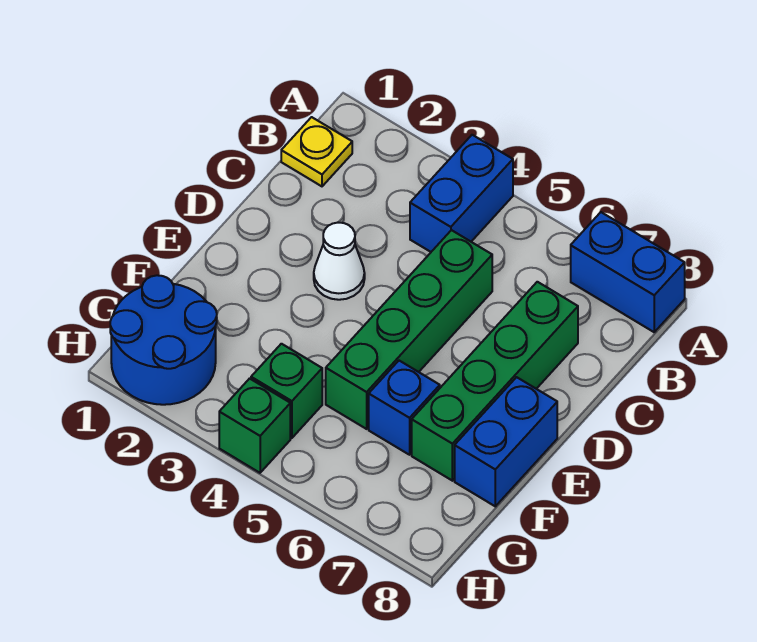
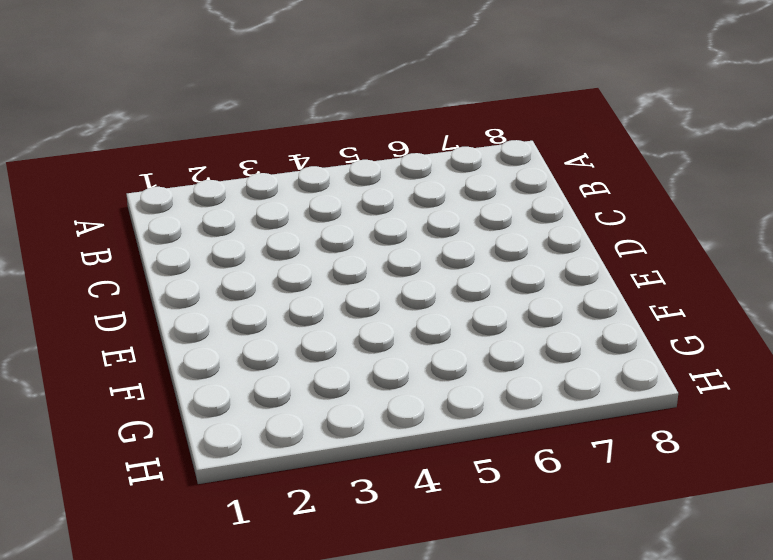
none -> blue 1x2 brick [410,135,513,252]
none -> blue 1x2 brick [571,212,685,332]

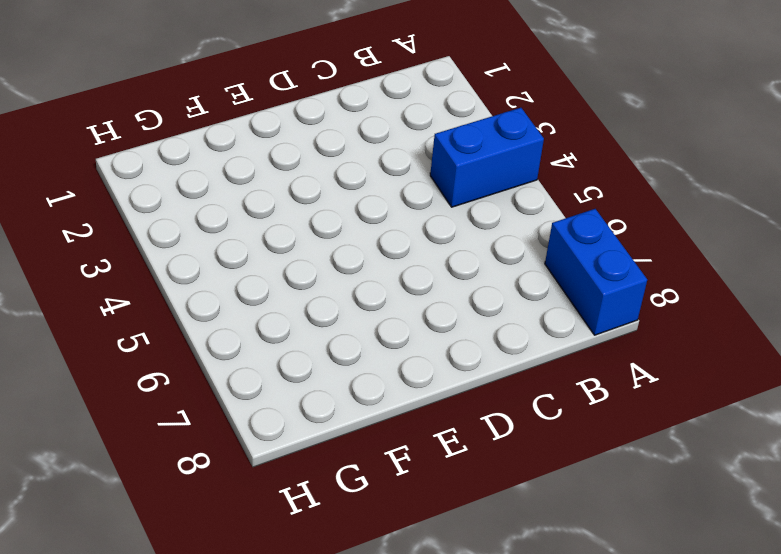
none -> yellow 1x1 plate [281,117,352,186]
none -> green 1x4 brick [326,230,492,429]

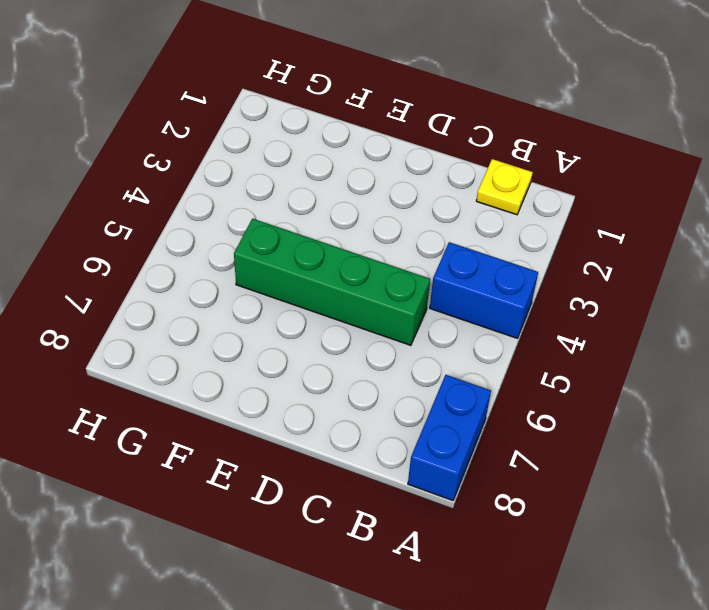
none -> green 1x4 brick [412,282,578,481]
none -> white 1x1 cone [314,223,365,300]

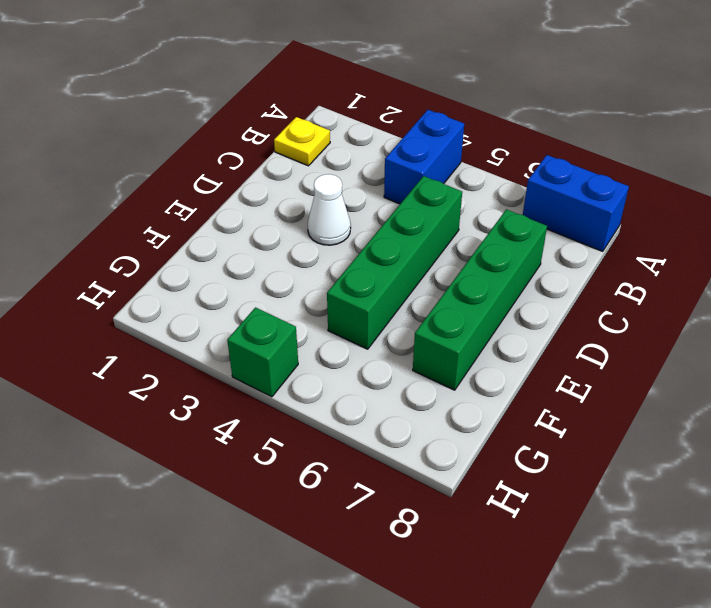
none -> blue 1x2 brick [455,377,557,506]
none -> blue 1x1 brick [369,361,440,455]

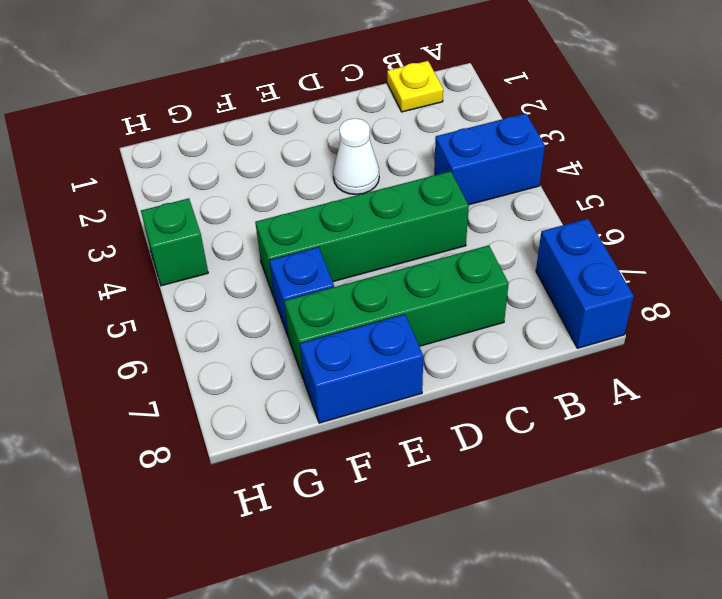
none -> blue 2x2 round brick [110,275,217,405]
none -> green 1x1 brick [251,344,322,438]

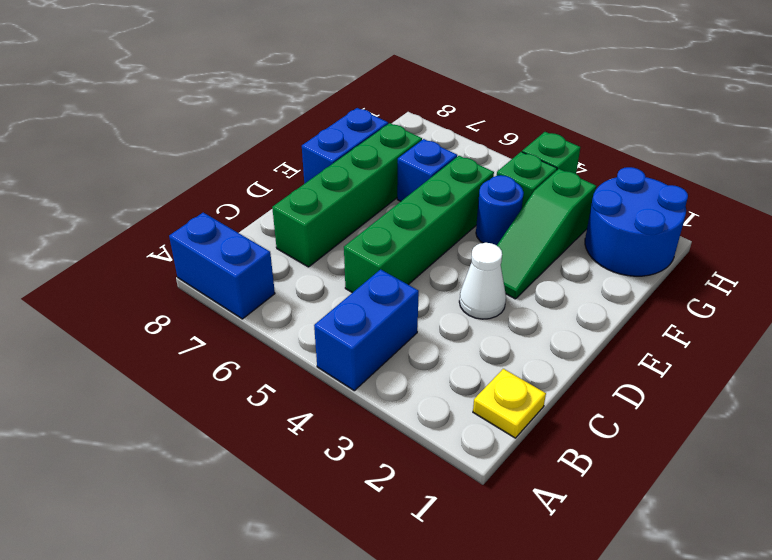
green 1x3 slope [497,169,596,299] -> none
blue 1x1 round brick [476,175,524,245] -> none

